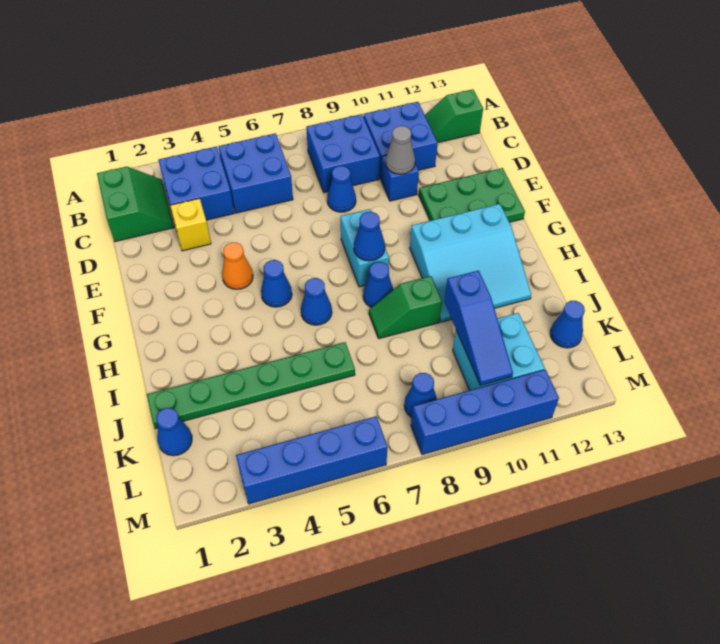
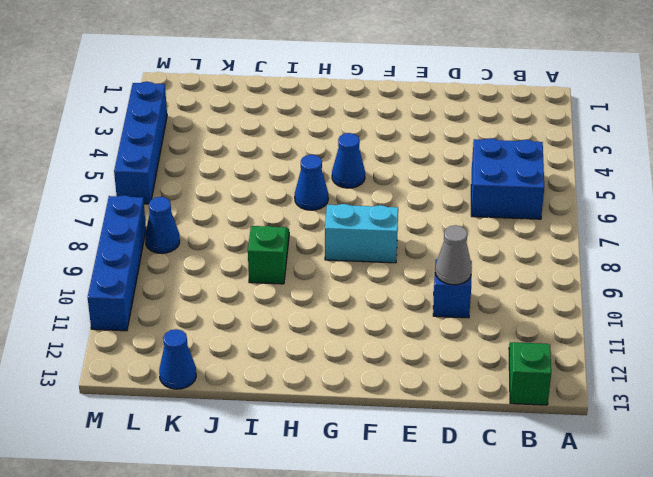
none -> green 2x2 slope [97,167,174,242]
none -> blue 2x2 brick [158,146,234,220]
none -> blue 2x2 brick [306,114,380,192]

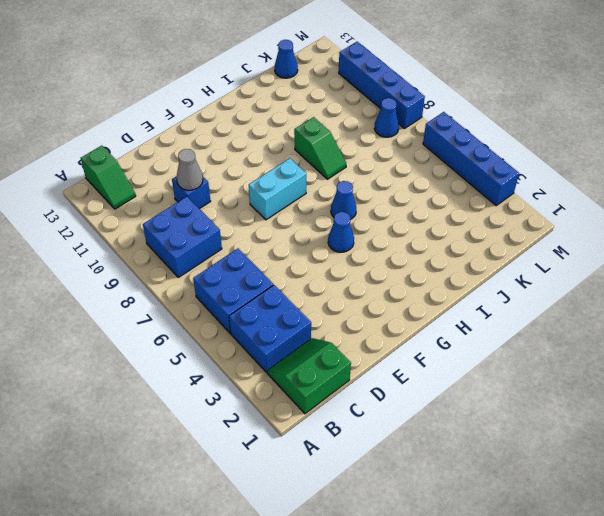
none -> blue 2x2 brick [364,102,438,179]
none -> yellow 1x1 brick [170,198,211,251]
none -> blue 1x1 cone [327,166,356,212]

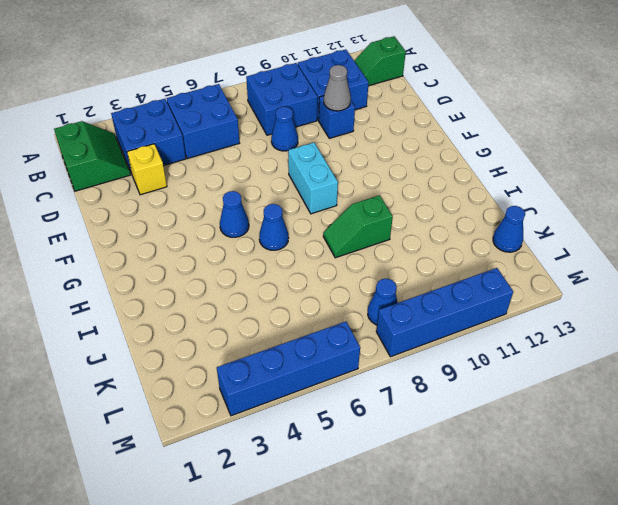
none -> green 2x3 plate [419,168,525,222]
none -> orange 1x1 cone [222,243,253,289]
none -> cyan 3x3 slope [410,204,531,322]

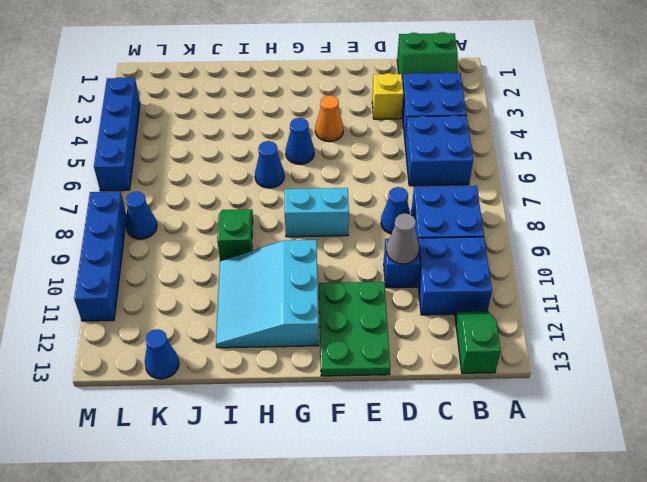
none -> blue 1x1 cone [363,262,393,308]
none -> green 1x6 plate [147,342,355,429]
none -> blue 1x1 cone [156,408,192,456]

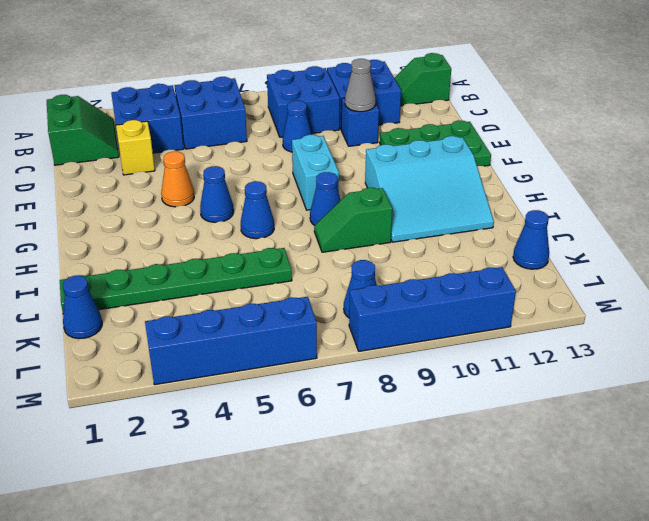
none -> cyan 2x2 brick [453,313,545,390]
none -> blue 1x1 cone [354,212,385,261]
none -> blue 1x3 slope [444,271,513,386]

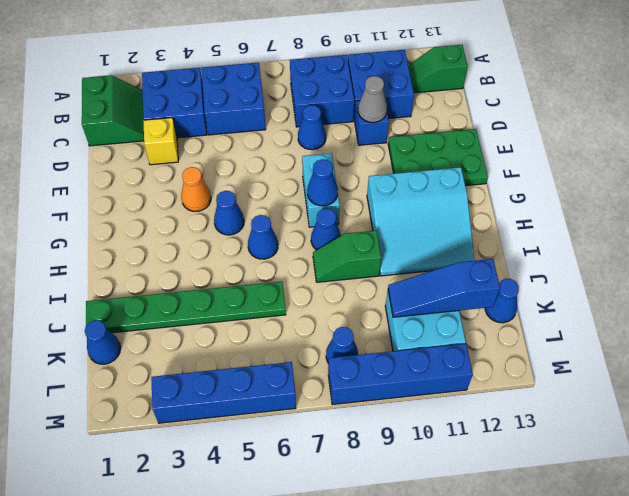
blue 1x3 slope [388,259,500,317] -> blue 1x3 slope turned to [444,271,513,386]

